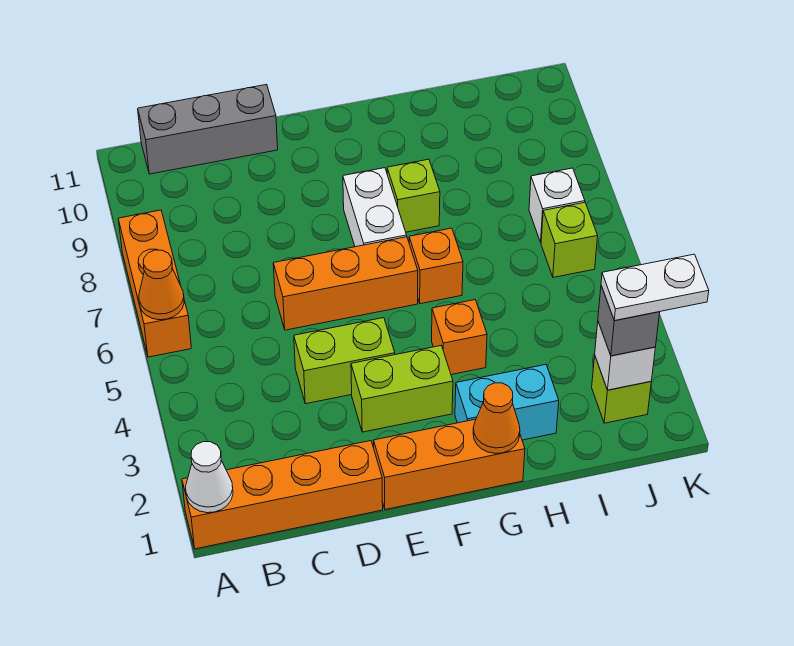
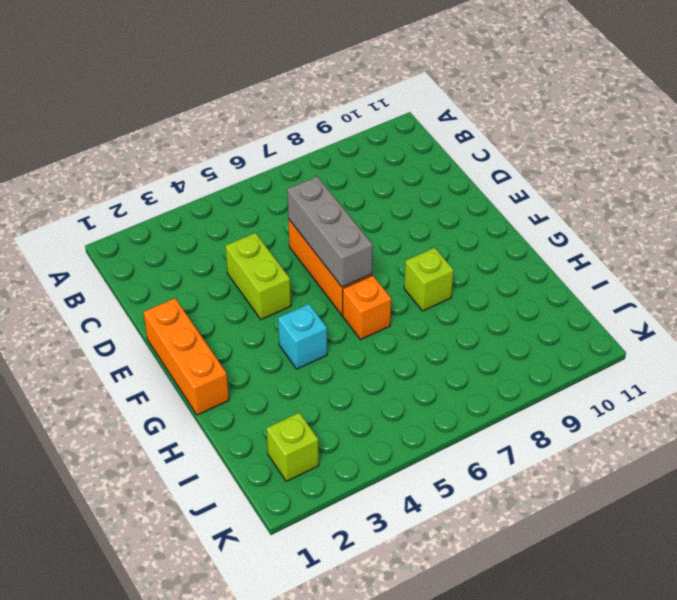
grey 1x3 brick [287,177,373,287] -> grey 1x3 brick moved to [138,84,278,174]
cyan 1x1 brick [278,304,327,369] -> orange 1x1 brick [432,300,487,375]
none -> orange 1x4 brick [182,441,383,549]
none -> orange 1x3 brick [118,210,191,357]
none -> lime 1x2 brick [351,346,453,432]

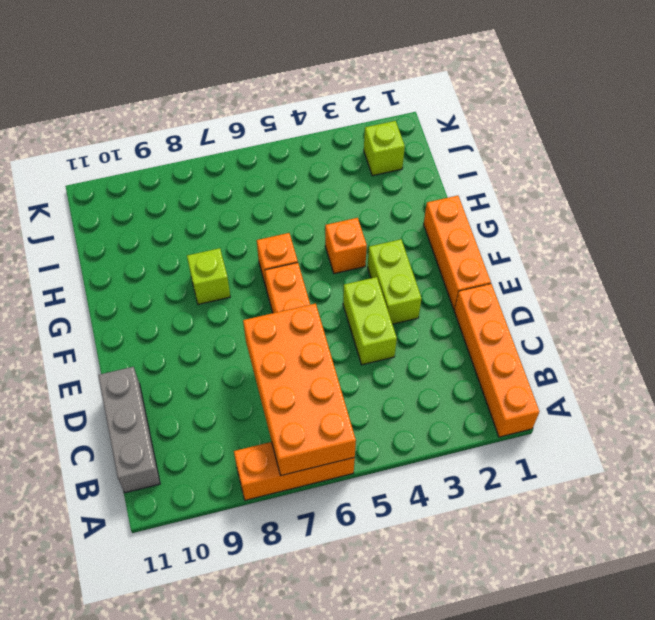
orange 2x4 brick [243,303,356,476] -> orange 1x1 cone [139,250,184,320]
none -> white 1x2 brick [343,168,407,247]
none -> cyan 1x2 brick [455,364,559,440]
none -> lime 1x1 brick [541,202,598,277]

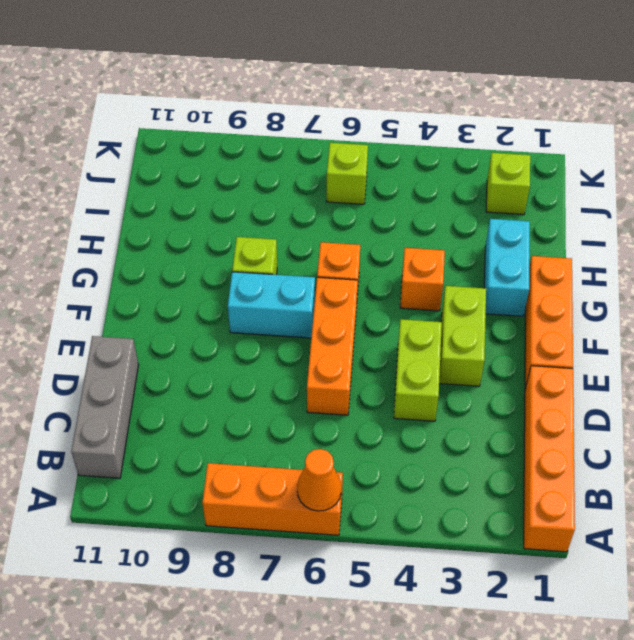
cyan 1x2 brick [228,272,315,338] -> white 1x2 brick [343,168,407,247]
none -> white 1x1 brick [529,168,585,242]
none -> white 1x1 cone [186,442,233,513]
none -> orange 1x1 cone [473,383,520,454]

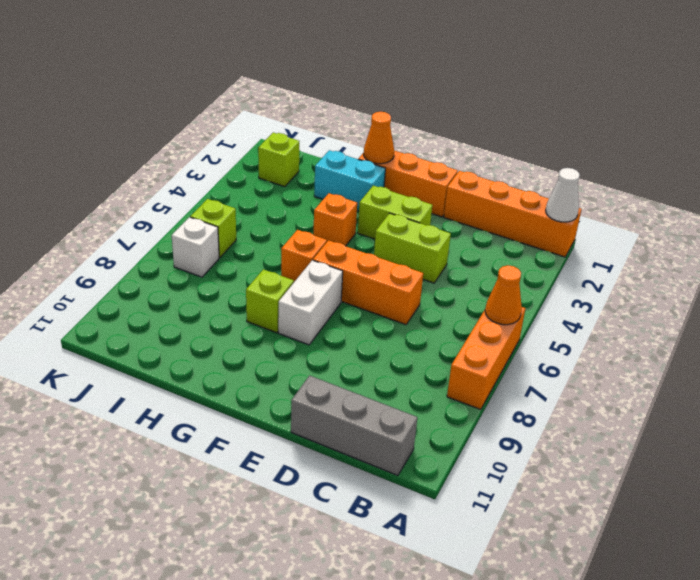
none -> white 1x1 brick [595,322,655,390]
none -> grey 1x1 brick [598,286,660,356]
none -> white 1x2 plate [601,254,709,321]

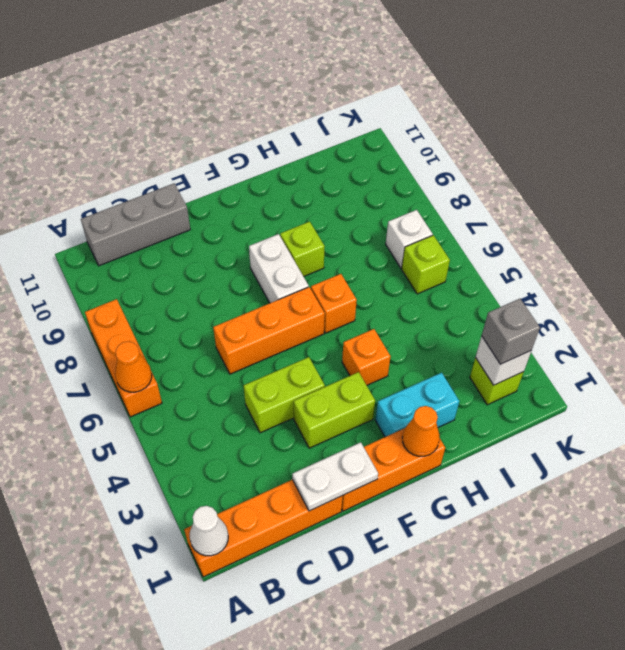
white 1x2 plate [292,442,378,511] -> white 1x2 plate moved to [601,254,709,321]

